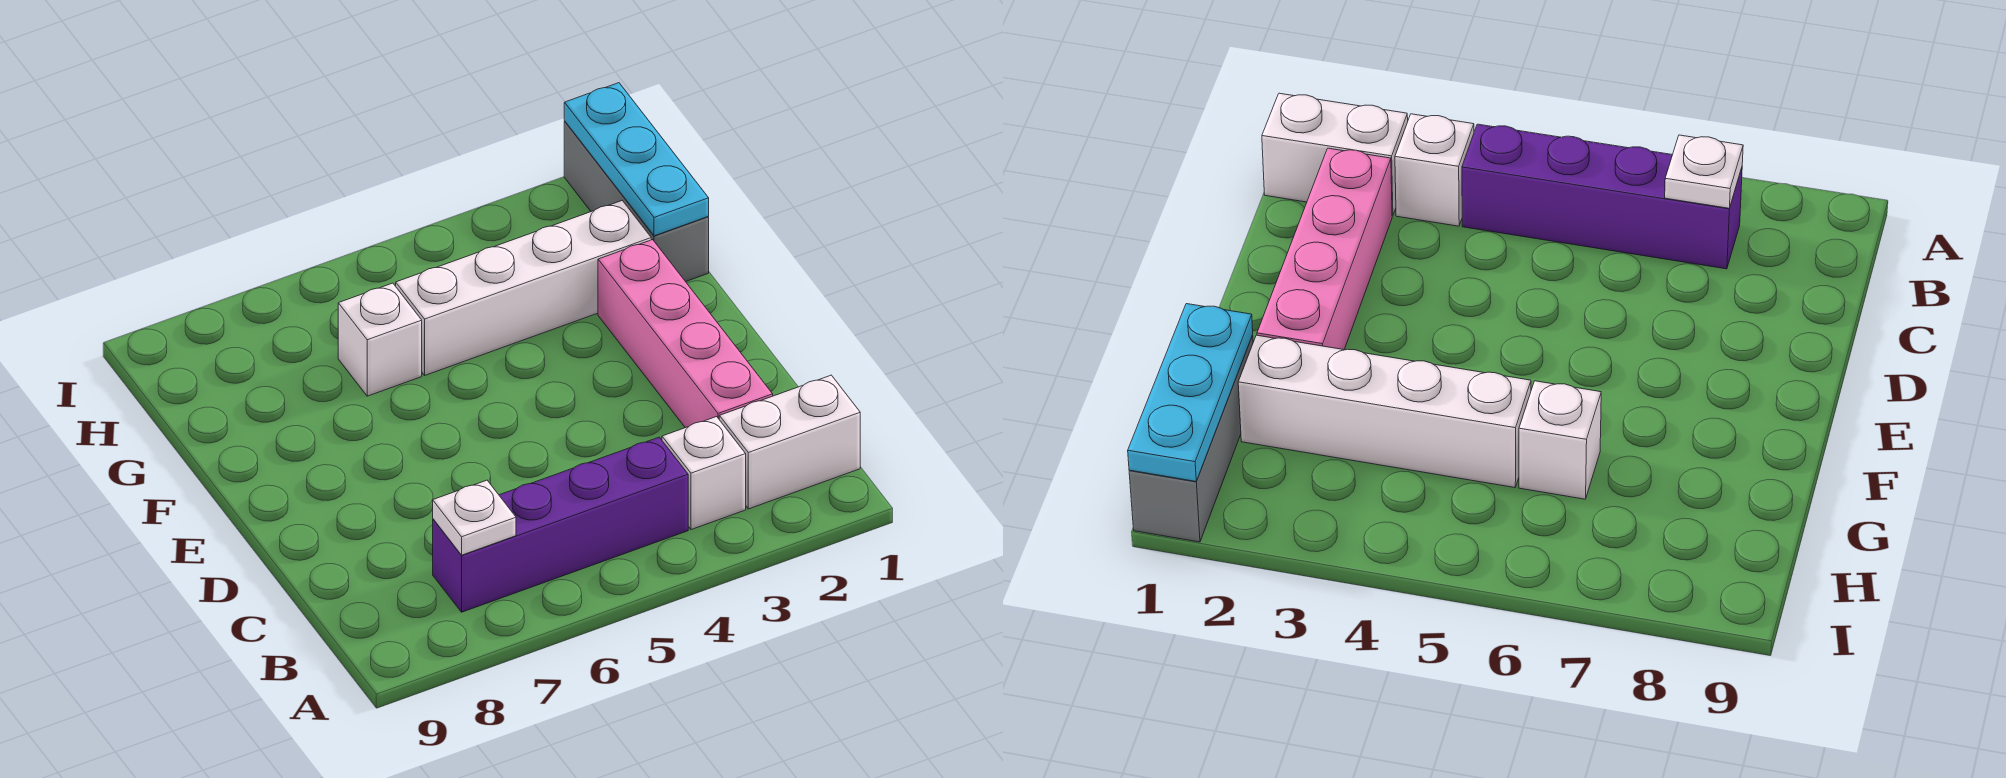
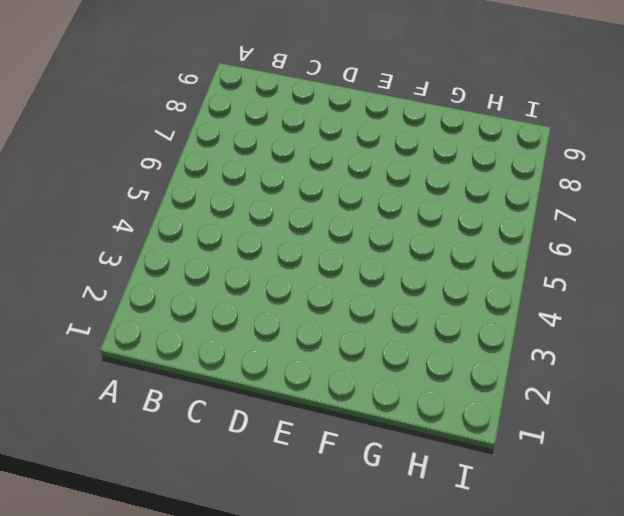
none -> white 1x2 brick [719,375,860,509]
none -> white 1x1 brick [662,417,746,530]

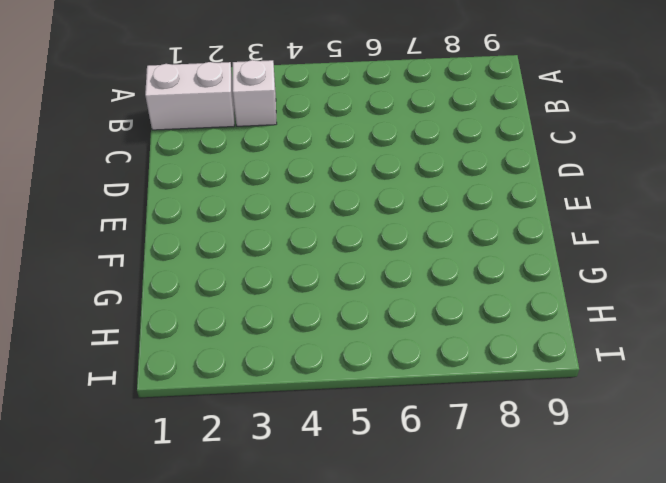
none -> purple 1x4 brick [433,437,688,612]
none -> pink 1x4 brick [598,240,773,428]

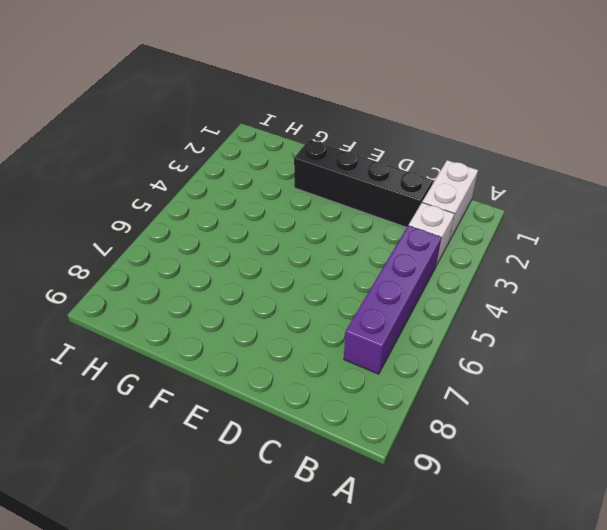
black 1x4 brick [294,140,433,227] -> pink 1x4 brick [598,240,773,428]
none -> grey 1x3 brick [564,122,709,282]
none -> white 1x4 brick [396,201,651,375]

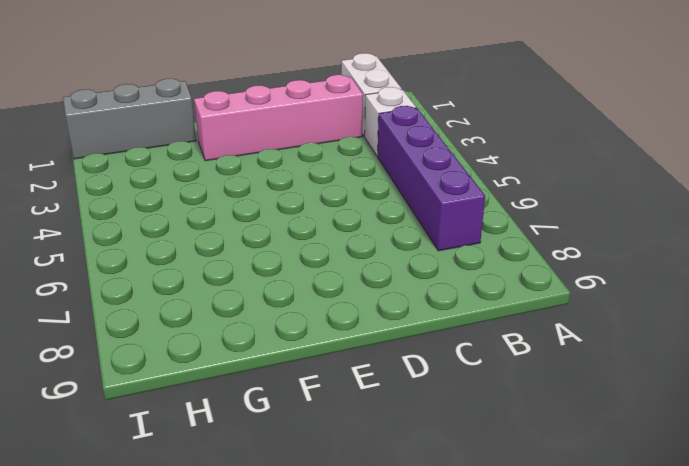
none -> white 1x4 brick [396,201,651,375]
none -> white 1x1 brick [338,283,422,396]

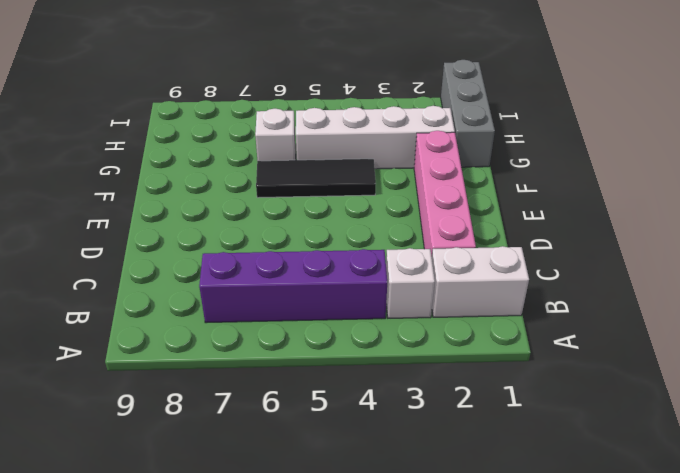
black 1x3 tile [256,159,376,198] -> none
none -> white 1x1 plate [433,480,516,555]
none -> cyan 1x3 plate [564,83,709,236]

